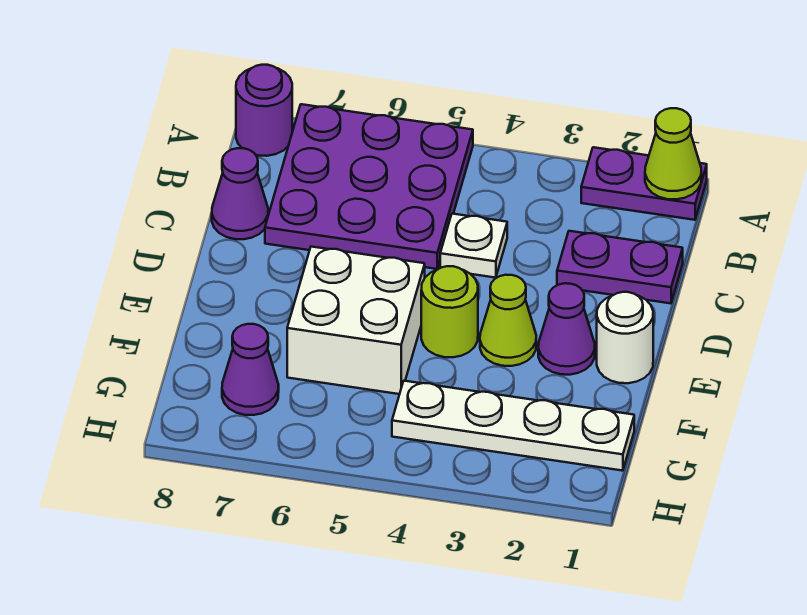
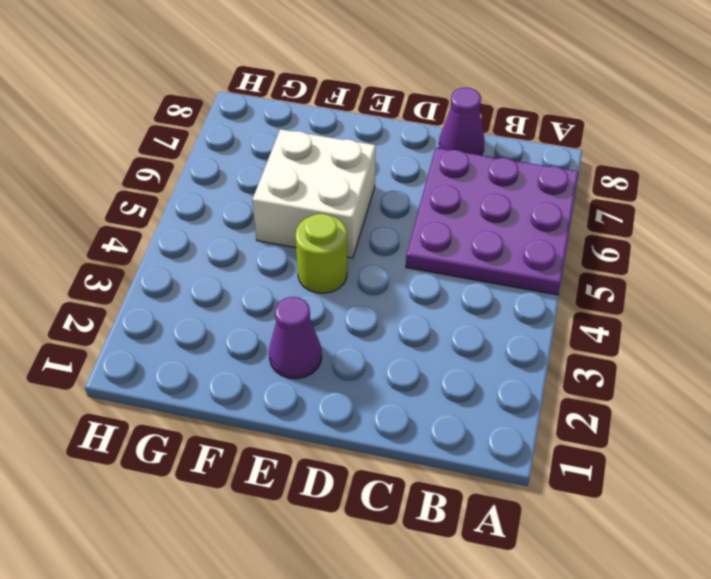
none -> purple 1x2 plate [581,147,707,220]
none -> purple 1x1 round brick [236,65,292,156]
none -> purple 1x2 plate [557,231,683,303]

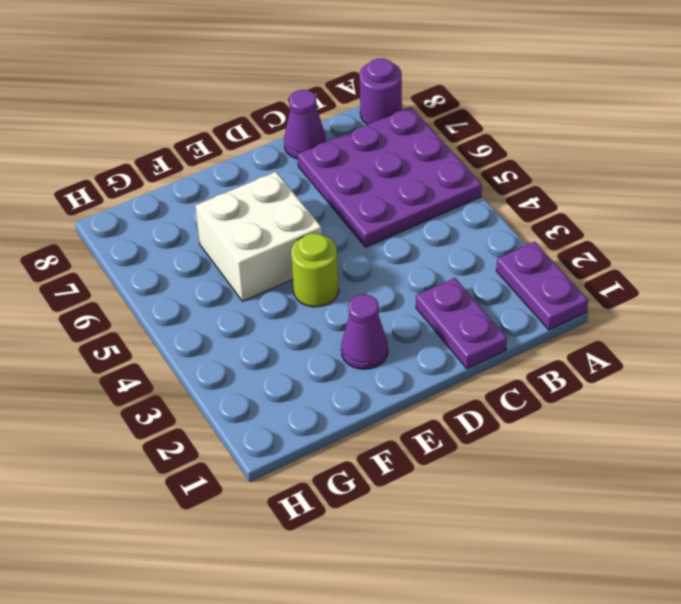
none -> white 1x1 plate [440,214,507,278]
none -> white 1x1 round brick [597,292,653,383]
none -> lime 1x1 cone [480,275,536,366]

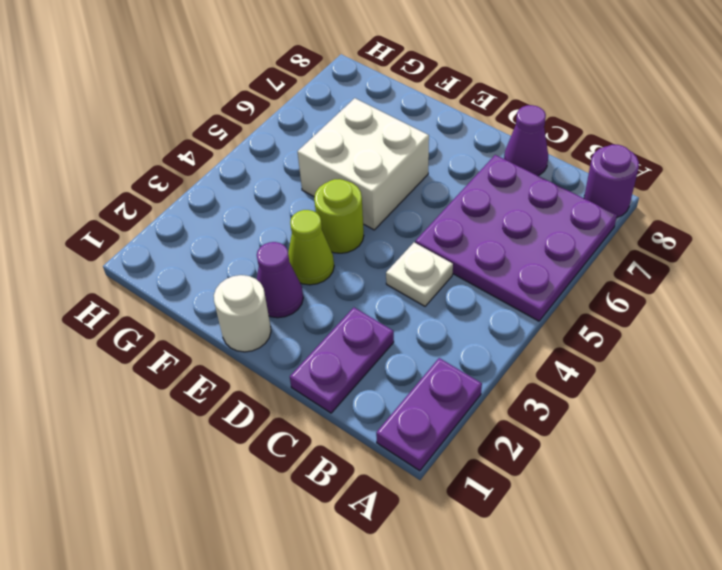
none -> white 1x4 plate [392,381,634,471]
none -> purple 1x1 cone [222,324,279,415]
none -> lime 1x1 cone [645,108,701,199]

